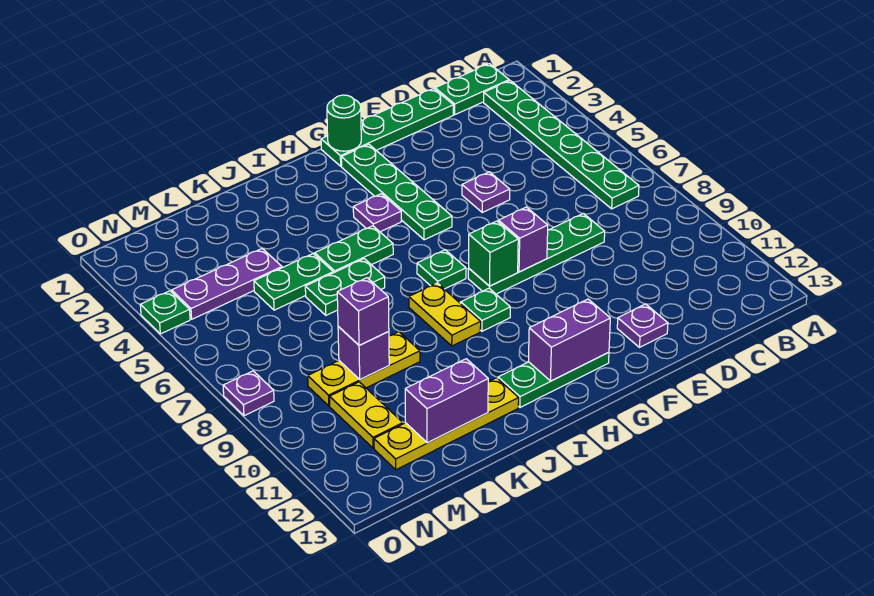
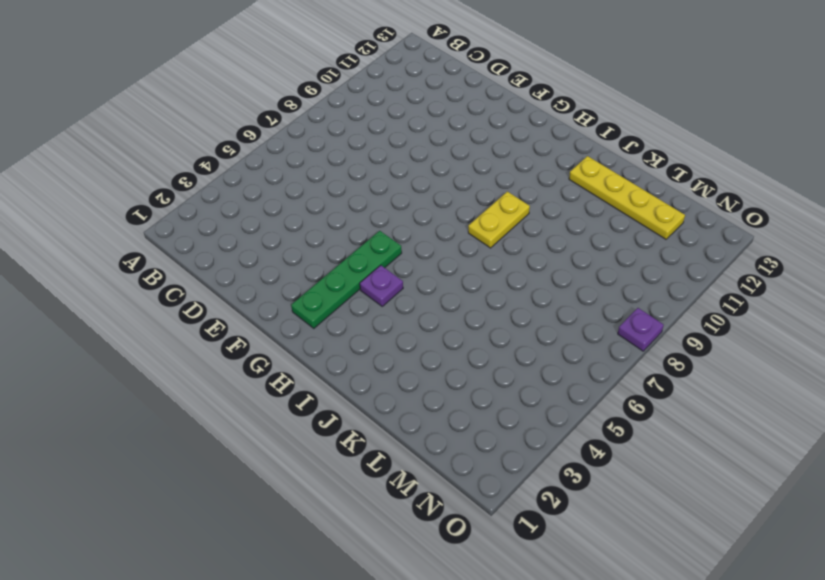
none -> green 1x2 plate [435,64,509,115]
none -> green 1x6 plate [484,81,639,209]
none -> green 1x4 plate [321,89,453,166]

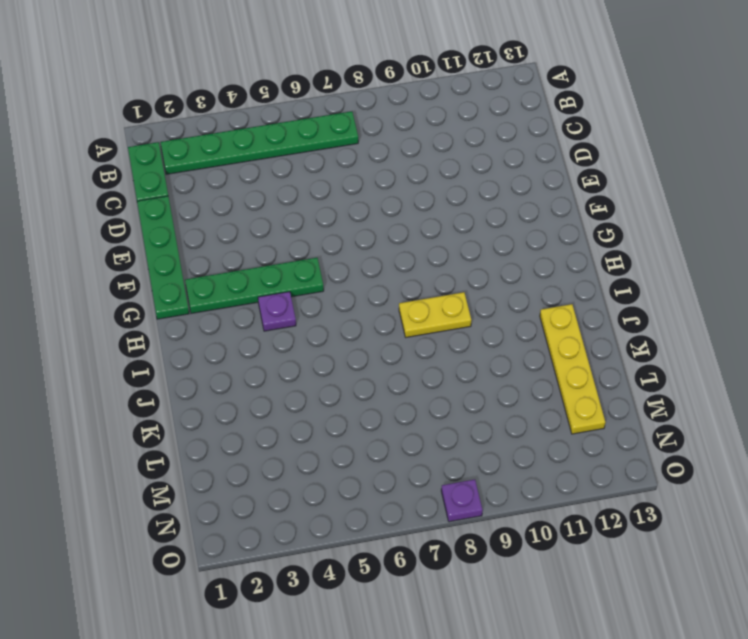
none -> green 1x4 plate [468,213,605,294]
none -> purple 1x1 plate [462,172,510,212]
none -> purple 1x1 plate [617,304,668,347]

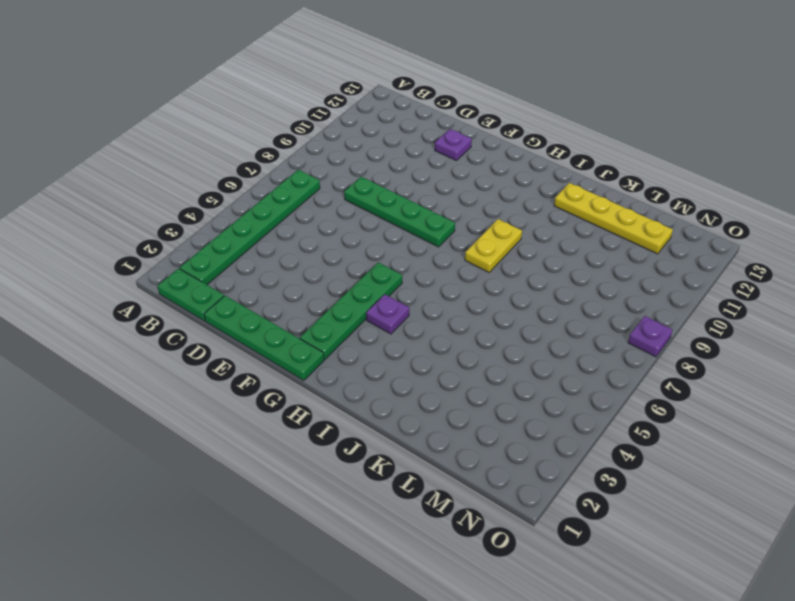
none -> purple 1x1 plate [462,172,510,212]
none -> green 1x3 plate [498,352,609,407]
none -> green 1x1 plate [417,250,466,289]

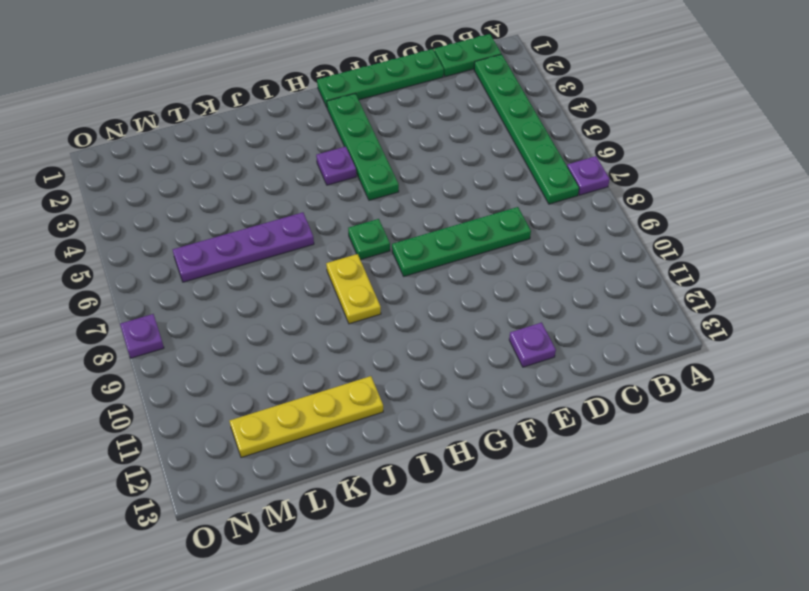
purple 1x1 plate [567,156,610,195] -> purple 1x1 plate moved to [462,172,510,212]
purple 1x4 plate [173,212,314,282] -> green 1x2 plate [305,259,385,315]
none -> green 1x3 plate [498,352,609,407]
none -> green 1x1 plate [461,288,510,331]
none -> green 1x2 plate [315,226,393,273]

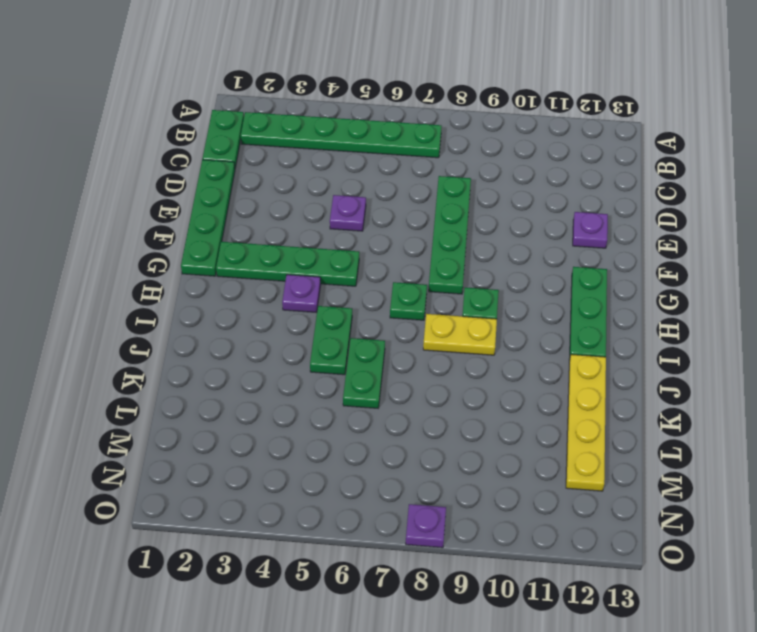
none -> green 1x2 plate [254,254,333,310]
none -> yellow 1x3 plate [308,332,420,406]
none -> purple 1x3 plate [172,249,282,319]

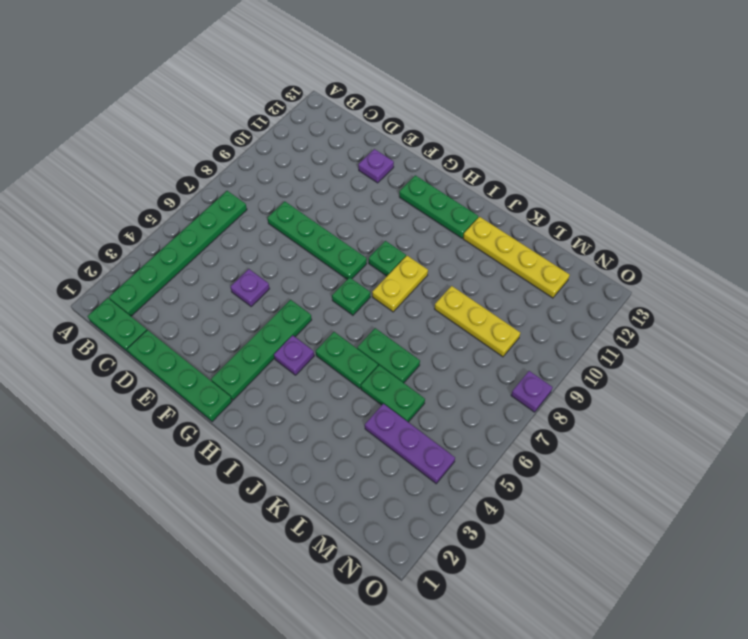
none -> yellow 1x2 plate [330,382,403,448]
none -> green 1x1 plate [140,291,190,334]
none -> purple 1x1 brick [498,207,548,272]

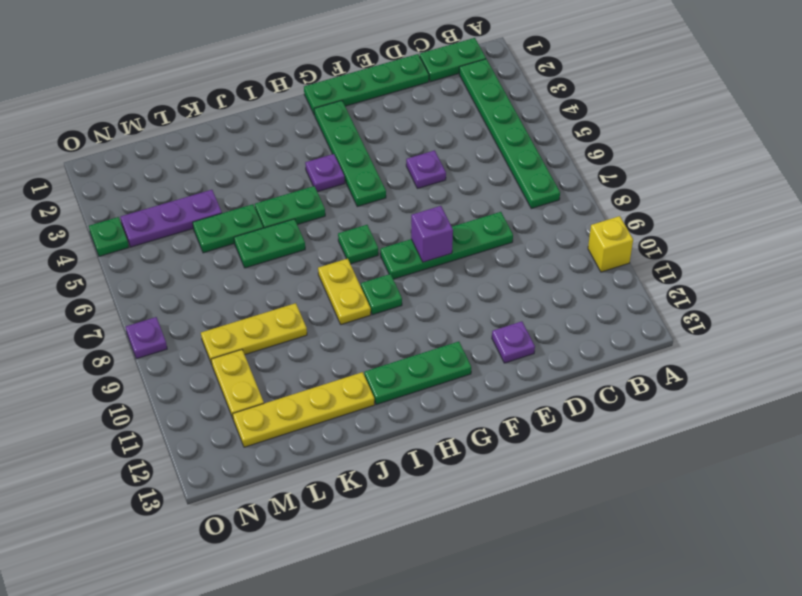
yellow 1x1 brick [588,216,633,272] -> none
none -> green 1x1 round brick [327,95,361,151]
none -> green 1x1 brick [469,221,518,286]
none -> purple 1x2 brick [528,299,610,381]

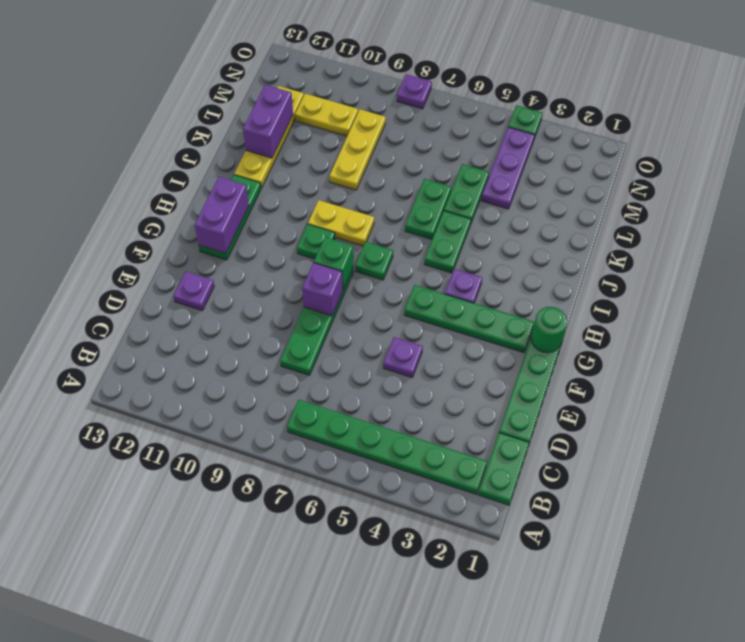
none -> purple 1x1 brick [338,327,389,380]
none -> purple 1x1 brick [337,278,389,345]

